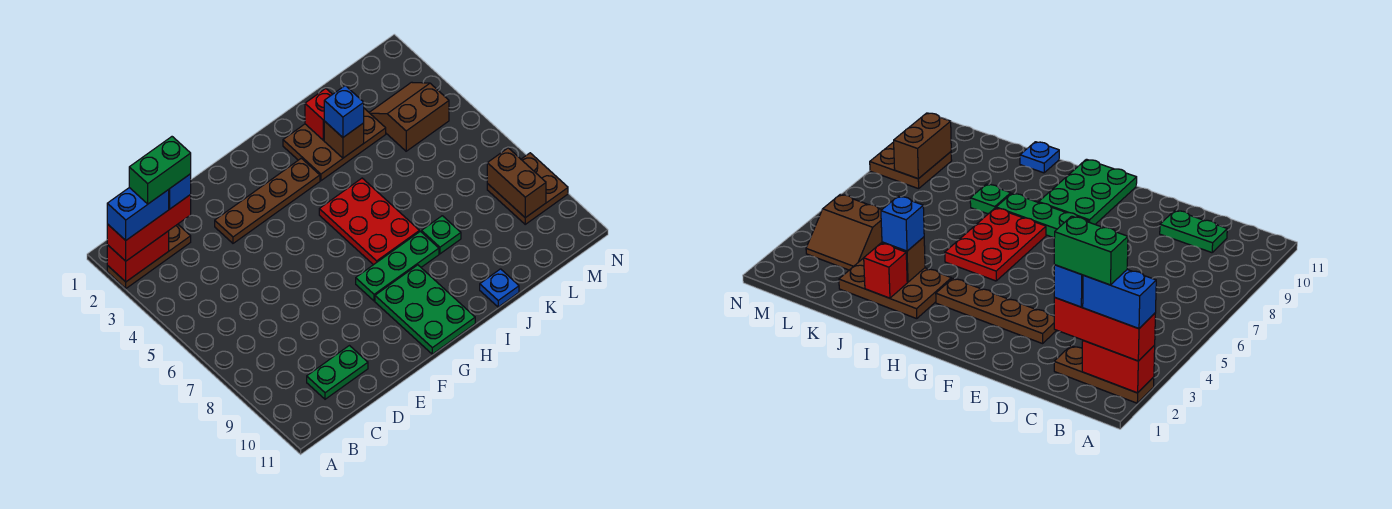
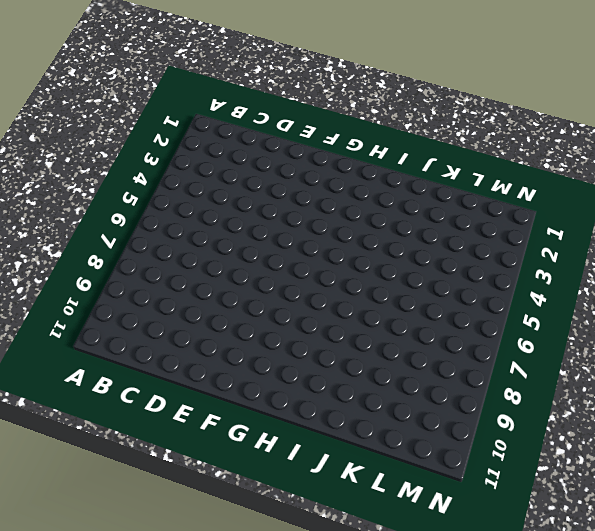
none -> brown 1x3 plate [107,224,191,289]
none -> green 1x2 plate [307,346,368,399]
none -> brown 1x4 plate [215,158,320,243]

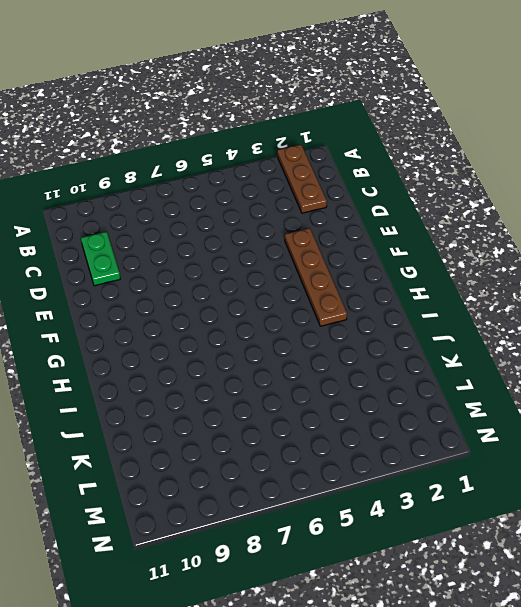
none -> green 1x3 plate [356,231,439,301]
none -> green 2x3 plate [375,265,475,354]
none -> red 2x3 plate [319,178,419,265]

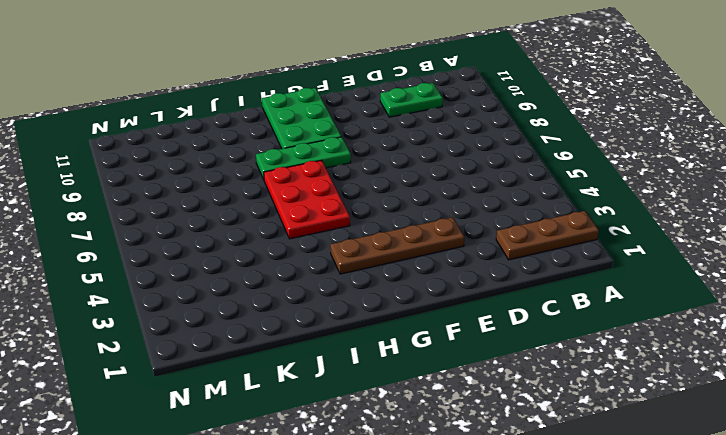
none -> brown 2x3 plate [283,108,386,181]
none -> green 1x1 plate [421,216,461,254]
none -> blue 1x1 plate [480,269,519,307]

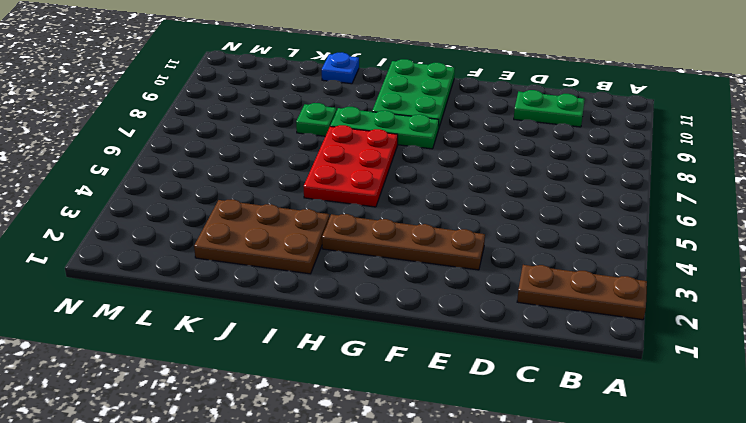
none -> brown 2x2 slope [369,82,449,151]
none -> brown 2x2 plate [487,153,568,224]
none -> red 1x2 brick [107,231,169,282]

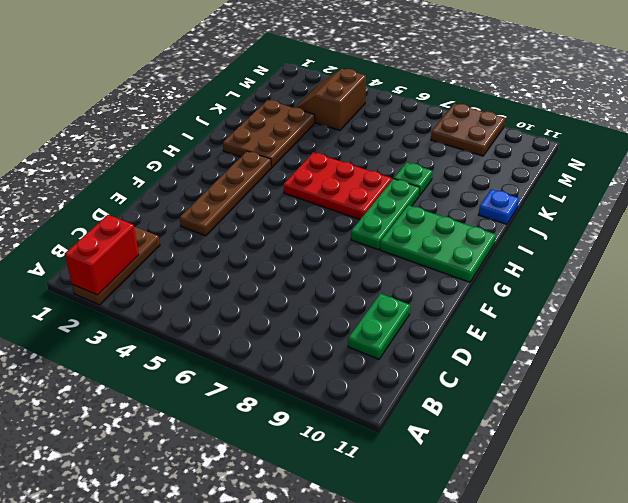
none -> red 1x1 brick [305,89,332,140]
none -> brown 1x1 brick [324,121,364,158]
none -> brown 1x2 brick [487,148,546,218]

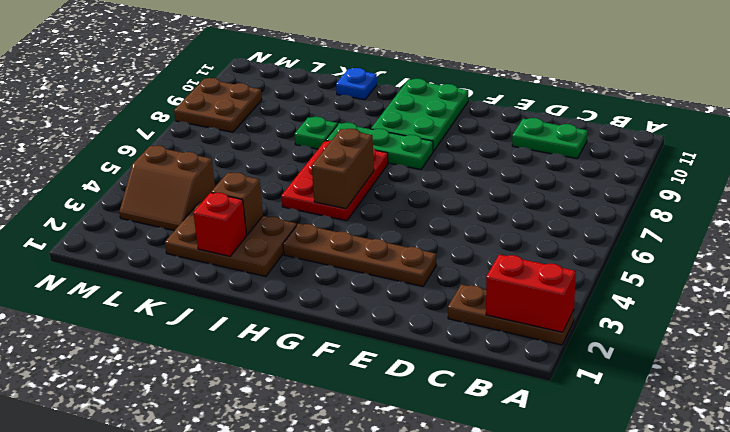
brown 1x2 brick [312,129,374,209] -> brown 1x2 brick moved to [487,148,546,218]
none -> red 1x3 brick [107,195,191,261]
none -> blue 1x1 brick [324,86,364,137]
none -> blue 1x2 brick [107,188,169,240]

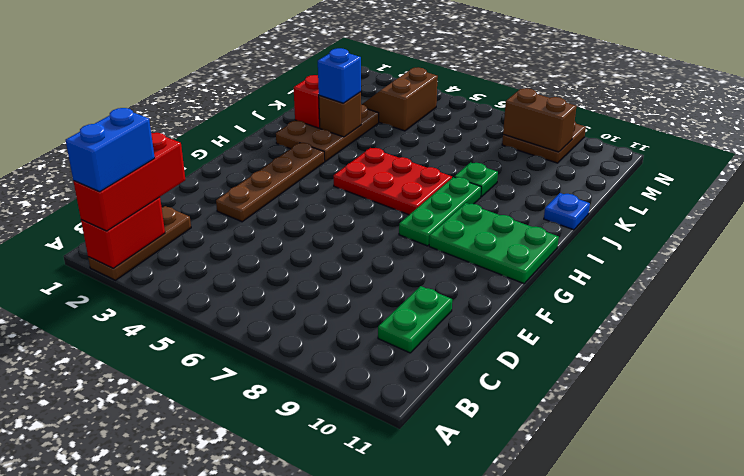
none -> blue 1x1 brick [169,174,191,209]
none -> green 1x2 brick [129,137,191,204]

